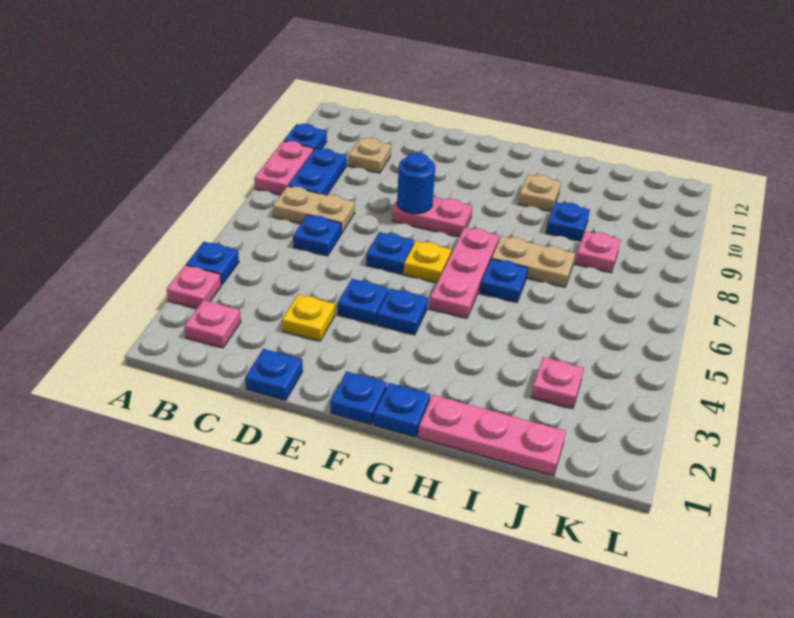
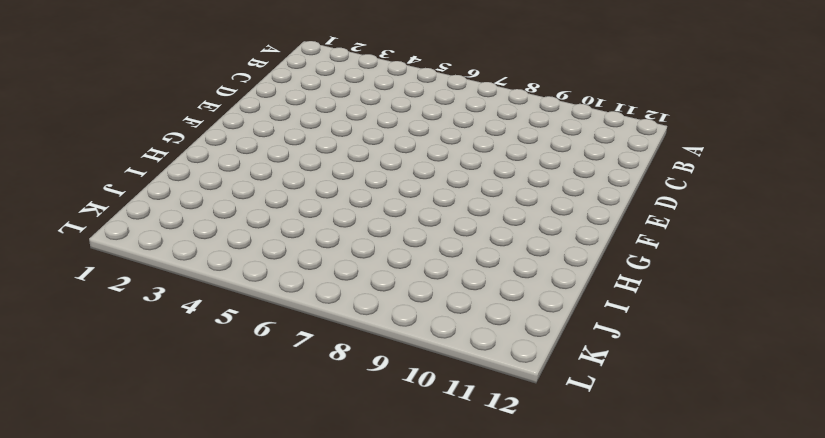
none -> pink 1x1 plate [166,265,221,308]
none -> blue 1x1 plate [186,242,239,285]
none -> pink 1x2 plate [254,141,314,195]

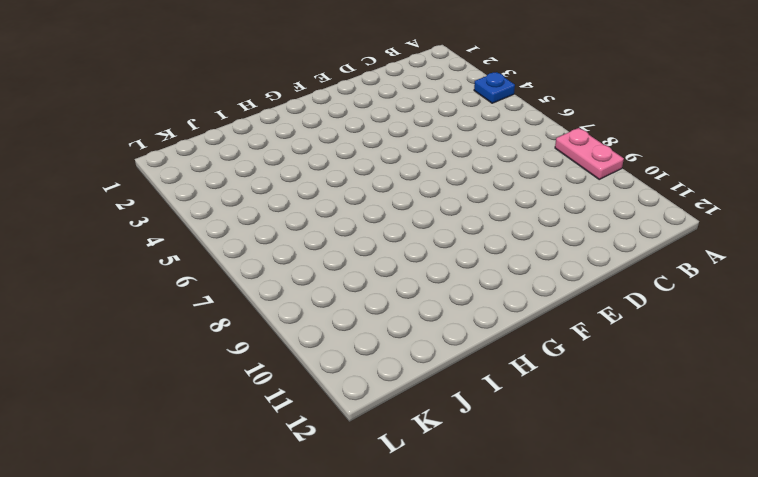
none -> pink 1x1 plate [166,265,221,308]
none -> blue 1x1 plate [284,124,327,149]
none -> pink 1x1 plate [184,300,241,348]

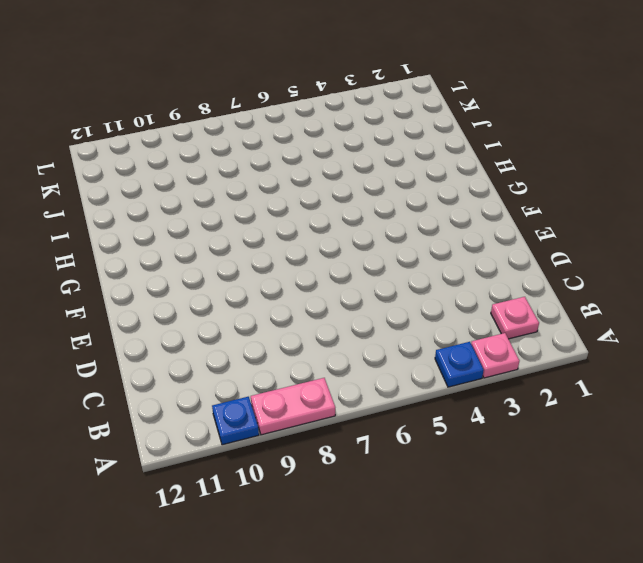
none -> tan 1x2 plate [273,186,355,234]
none -> blue 1x2 plate [288,148,346,195]
none -> blue 1x1 plate [293,215,341,256]

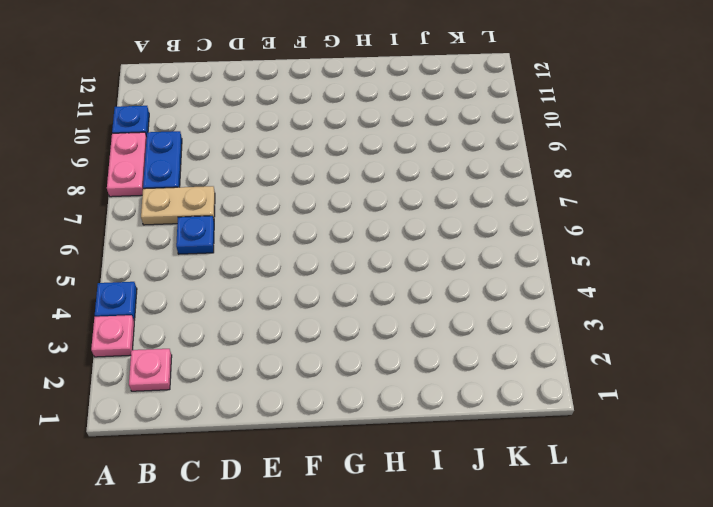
none -> tan 1x1 plate [348,138,391,173]
none -> blue 1x1 plate [245,349,303,400]
none -> yellow 1x1 plate [282,294,335,341]

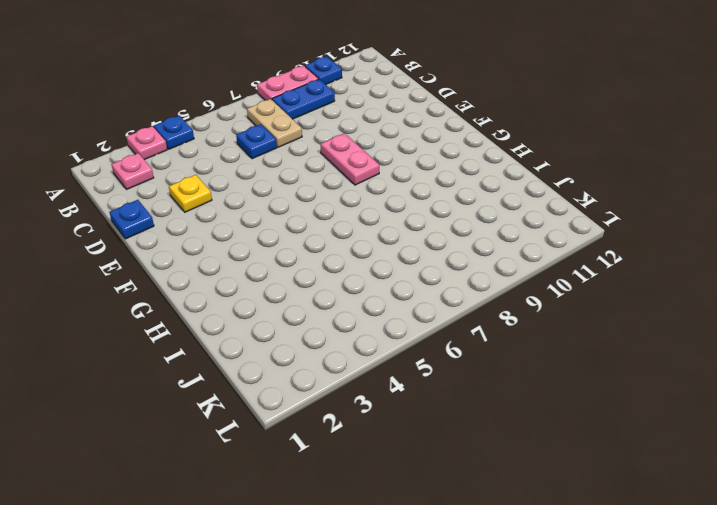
none -> tan 1x1 plate [348,138,391,173]
none -> blue 1x1 plate [338,279,389,325]
none -> blue 1x1 plate [366,232,414,274]

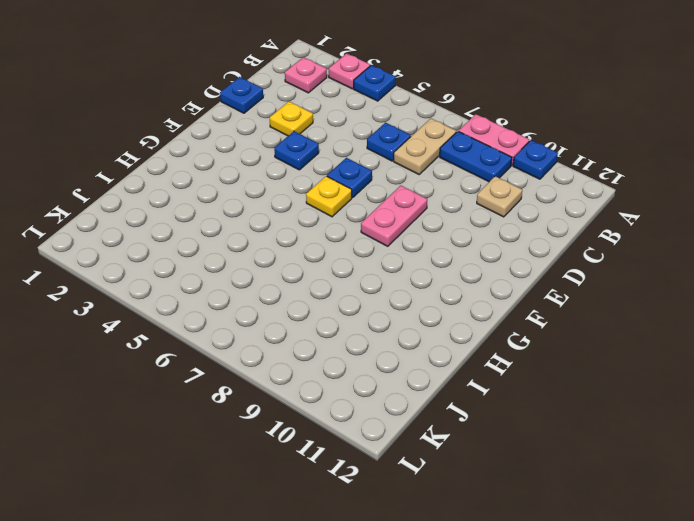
none -> blue 1x1 plate [330,371,387,425]
none -> blue 1x1 plate [377,289,428,335]
none -> blue 1x1 plate [374,383,430,437]

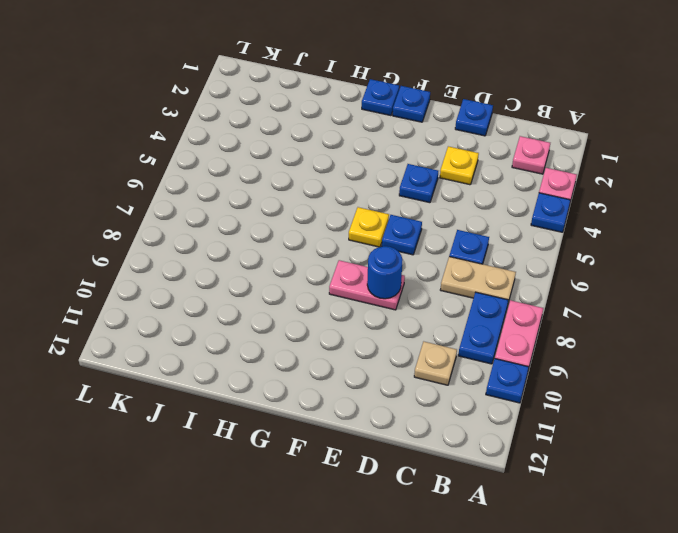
none -> blue 1x1 plate [377,289,428,335]
none -> pink 1x3 plate [429,227,499,318]
none -> pink 1x3 plate [418,395,566,476]

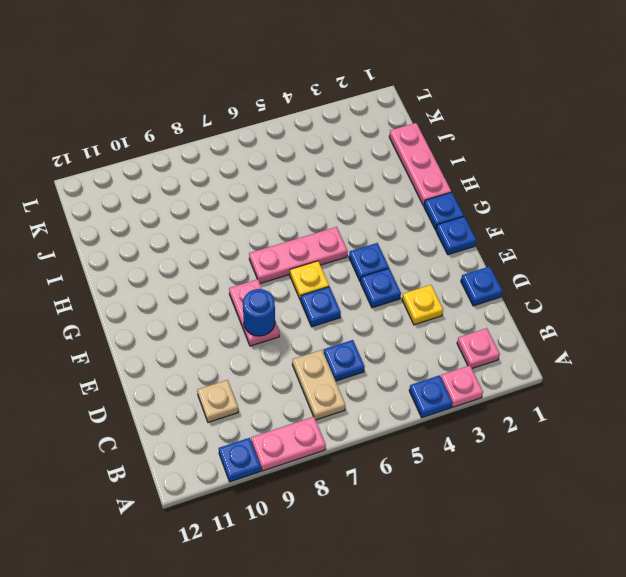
none -> blue 1x2 plate [288,148,346,195]
none -> blue 1x1 plate [480,259,528,302]
none -> tan 1x2 plate [492,236,575,287]

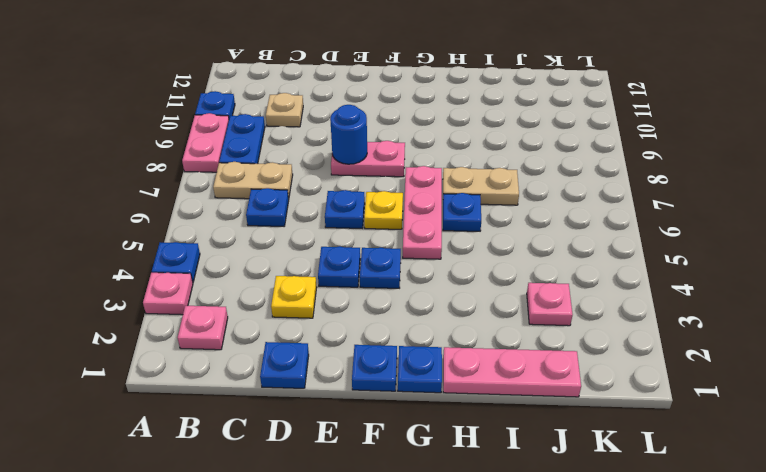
none -> tan 1x1 plate [518,175,561,212]
none -> blue 1x1 plate [546,202,590,241]
none -> pink 1x1 plate [575,231,621,273]

